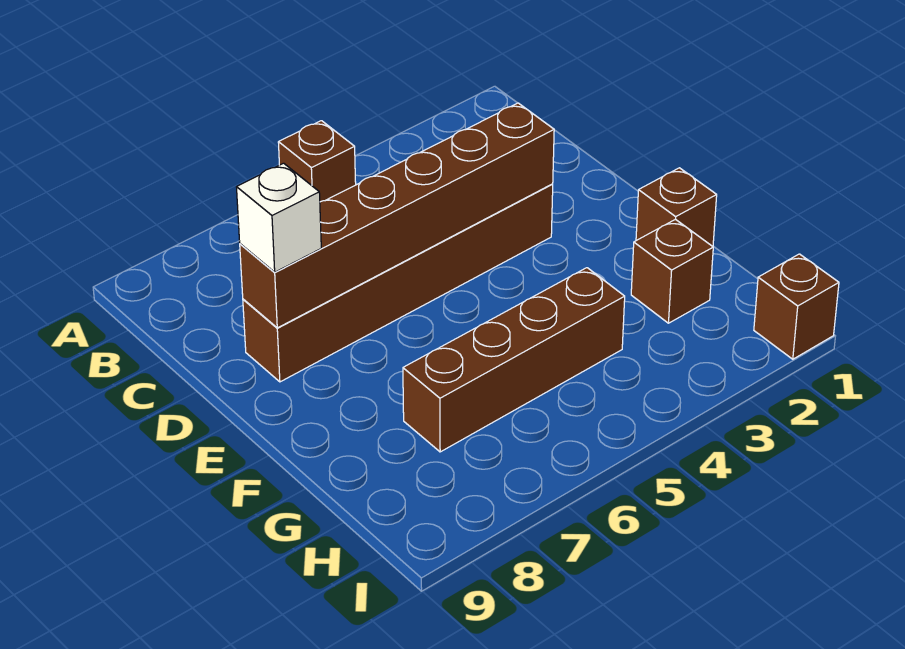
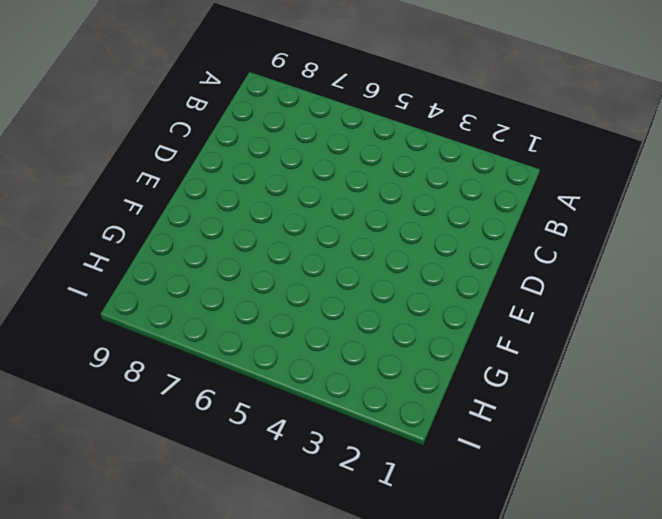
none -> brown 1x1 brick [278,121,356,202]
none -> brown 1x6 brick [243,184,553,382]

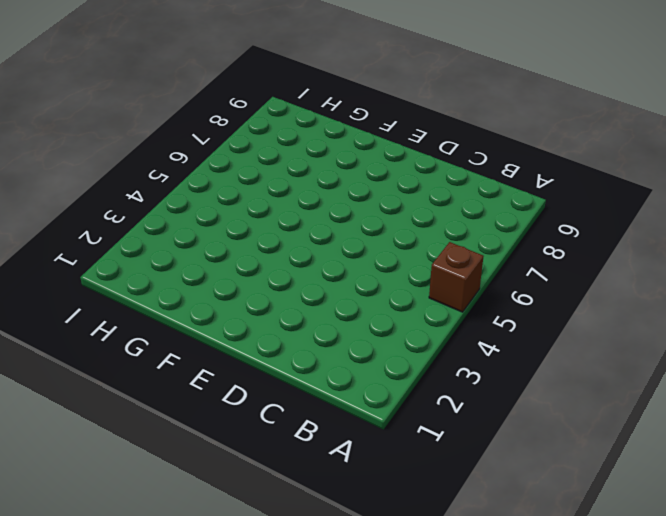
none -> brown 1x6 brick [243,184,553,382]
none -> brown 1x1 brick [636,168,717,246]

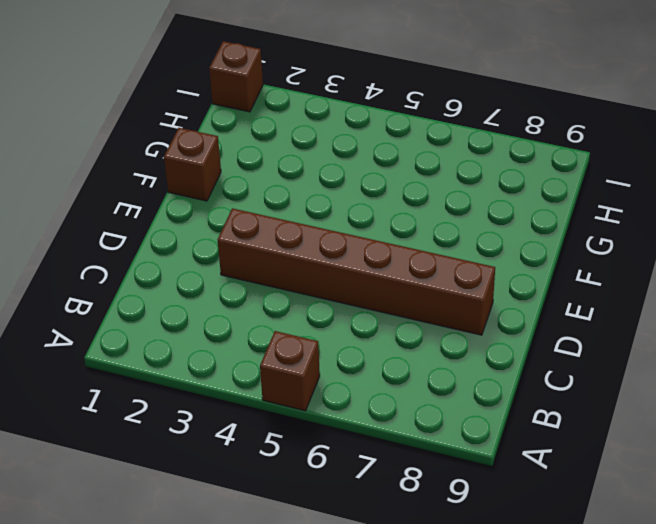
none -> brown 1x1 brick [631,219,713,323]
none -> brown 1x4 brick [403,268,625,452]

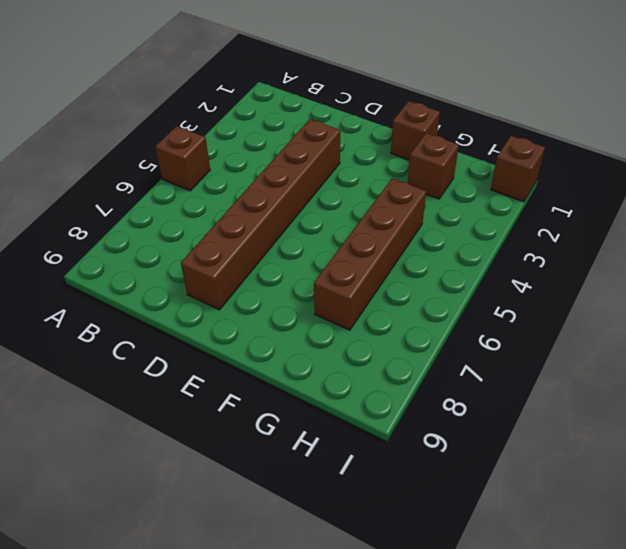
none -> brown 1x6 brick [240,103,554,328]
none -> white 1x1 brick [237,163,321,272]

